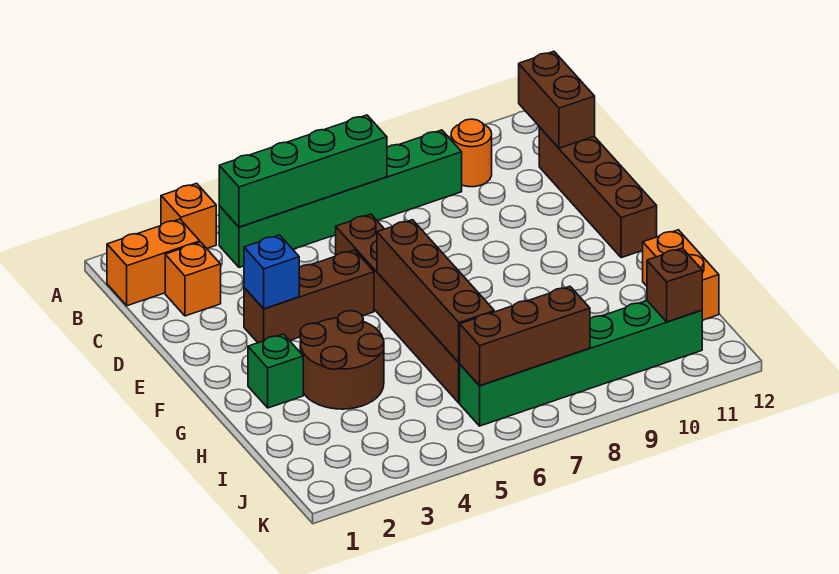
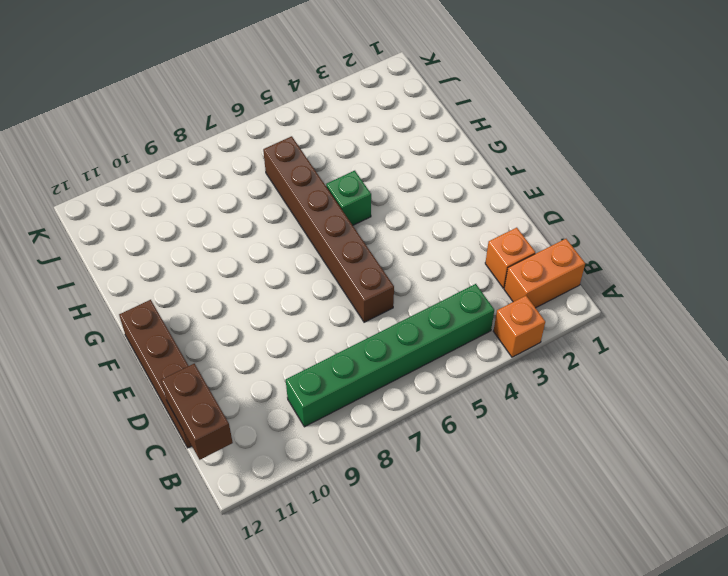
green 1x1 brick [326,171,371,225] -> green 1x1 brick moved to [248,334,303,408]
none -> orange 1x1 round brick [451,119,492,187]
none -> brown 1x3 brick [244,250,374,343]
none -> brown 2x2 round brick [300,311,384,409]

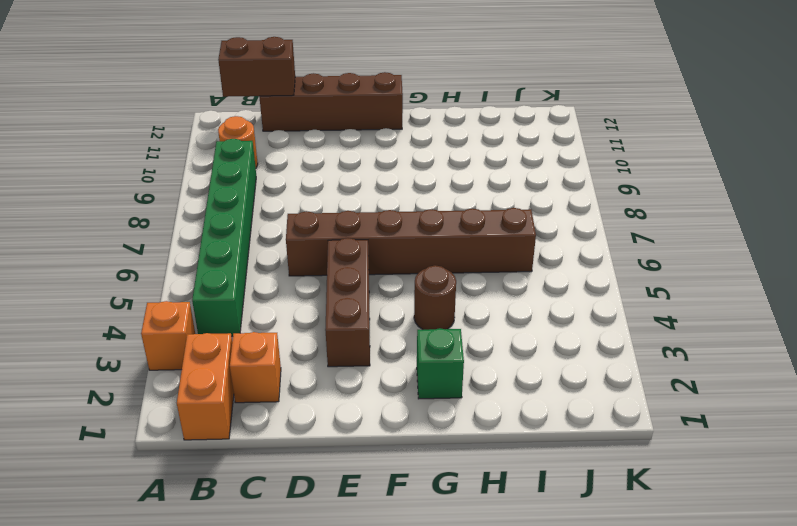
brown 1x1 round brick [414,265,456,330] -> brown 2x2 round brick [300,311,384,409]
none -> orange 1x2 brick [643,230,719,320]
none -> green 1x6 brick [460,301,702,426]
none -> green 1x4 brick [219,115,387,227]

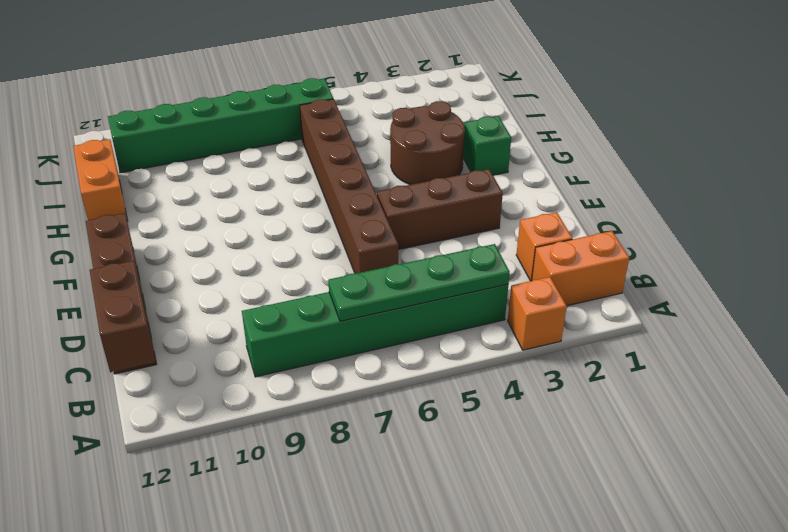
green 1x4 plate [328,244,510,321] -> green 1x4 brick [219,115,387,227]
none -> orange 1x1 round brick [451,119,492,187]
none -> blue 1x1 brick [244,235,299,309]
none -> brown 1x4 brick [377,220,494,363]

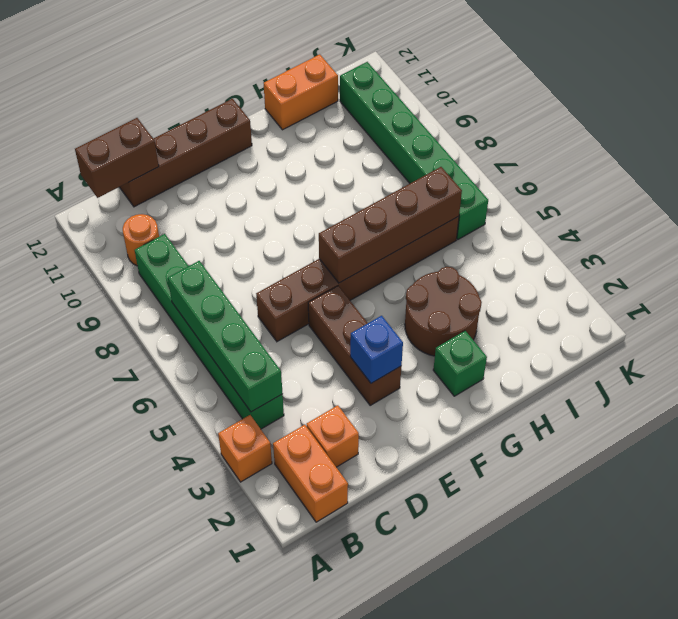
none -> brown 1x3 brick [460,286,590,386]
none -> brown 1x1 brick [647,248,702,322]

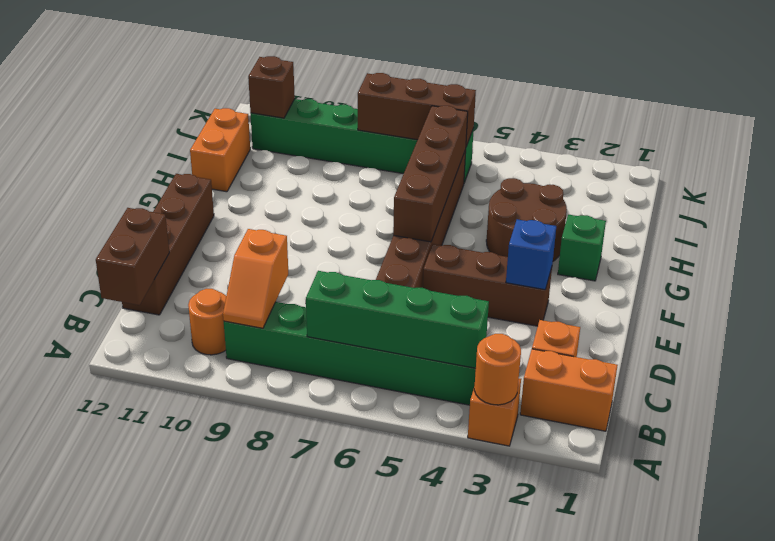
orange 1x1 round brick [474,334,521,405] -> none
orange 1x2 slope [223,229,288,328] -> none

